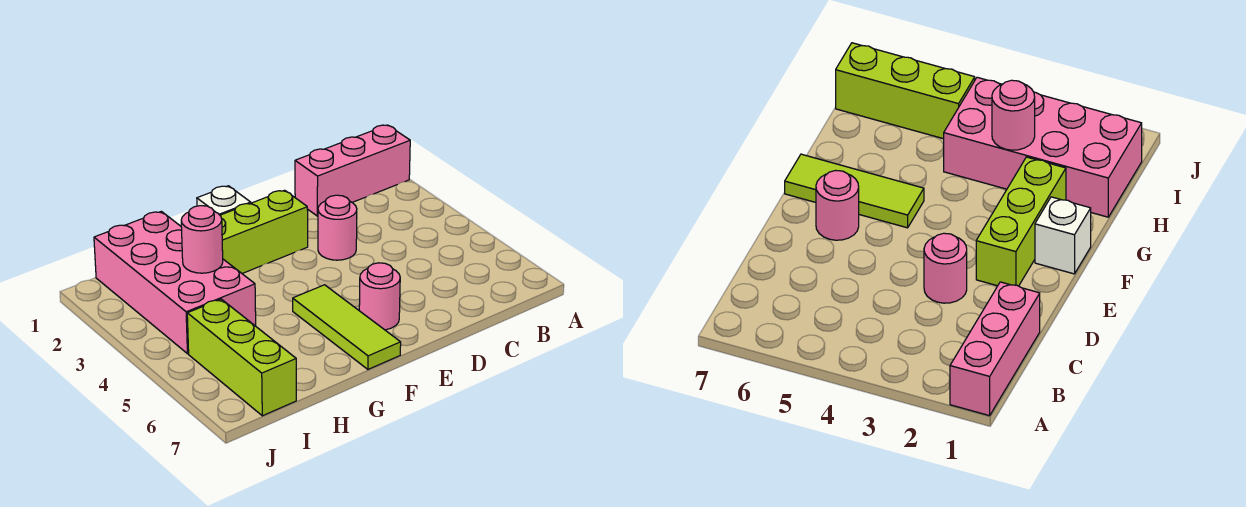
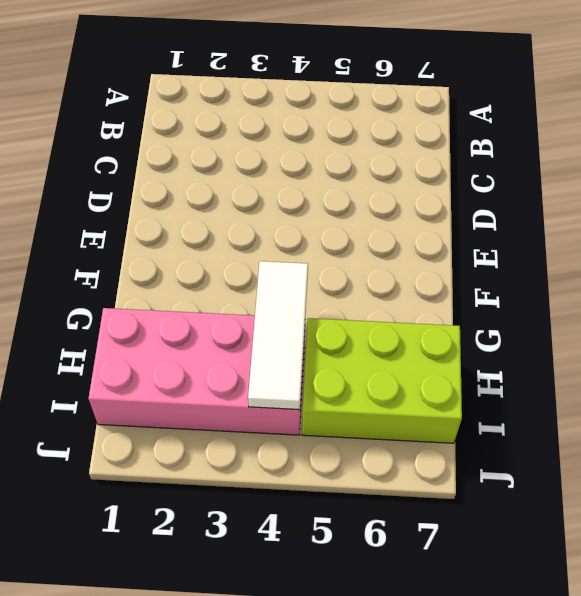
white 1x3 tile [248,261,308,410] -> none
lime 2x3 brick [302,318,462,443] -> lime 1x3 brick [187,299,296,416]
none -> pink 1x3 brick [295,125,410,216]
none -> pink 1x1 round brick [318,195,357,260]

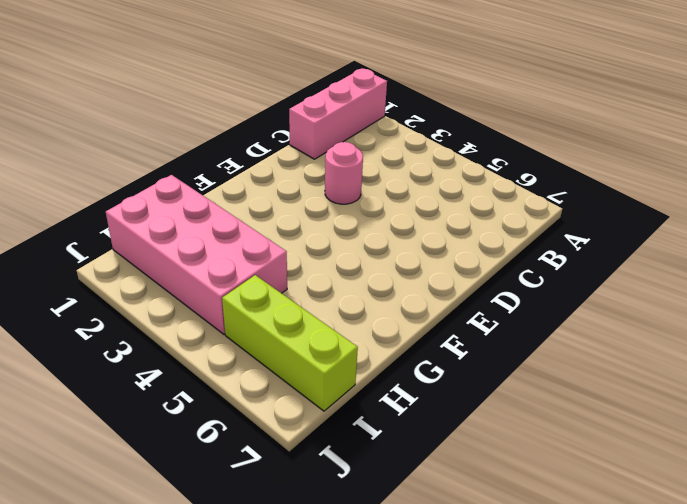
none -> lime 1x3 brick [220,190,308,273]
none -> pink 1x1 round brick [359,263,400,330]

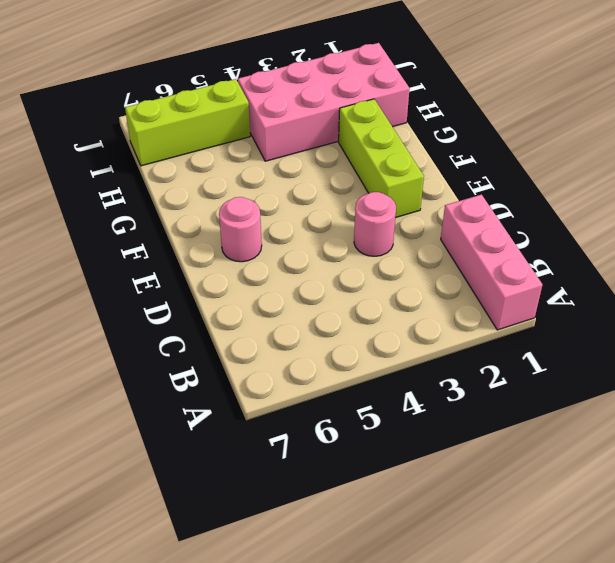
none -> white 1x1 brick [197,186,251,215]
none -> lime 1x3 tile [293,285,401,369]

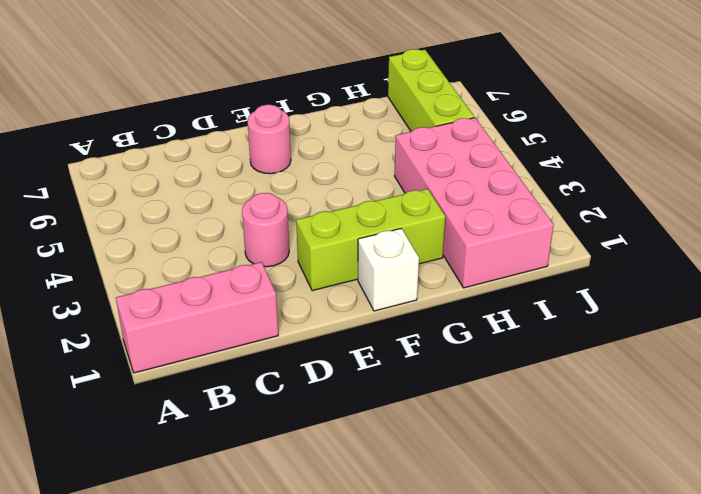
none -> lime 1x3 tile [293,285,401,369]
none -> pink 1x1 round brick [181,206,223,273]

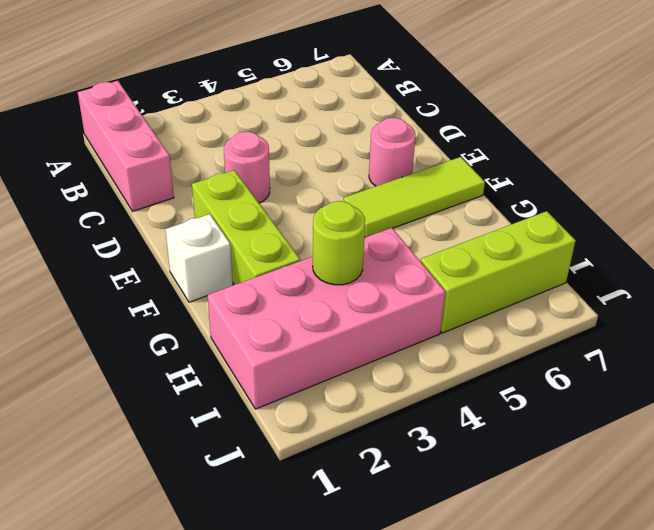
lime 1x1 round brick [313,201,365,285] -> pink 1x1 round brick [181,206,223,273]

